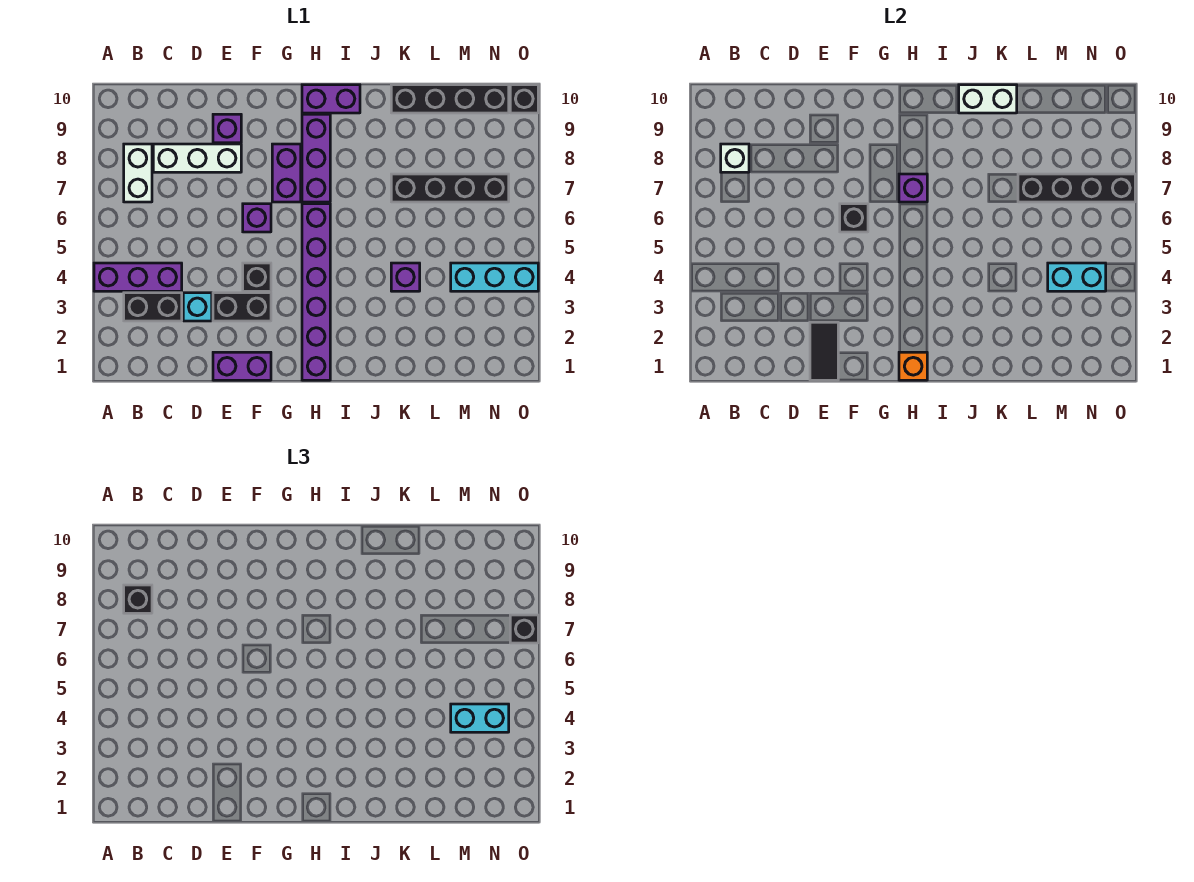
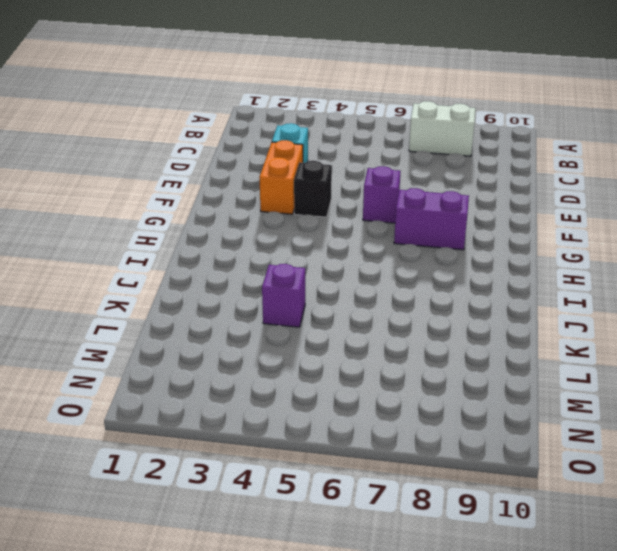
orange 1x2 brick [259,140,303,214] -> black 1x2 brick [213,293,271,321]
none -> purple 1x3 brick [94,263,182,291]
none -> black 1x2 brick [124,293,182,321]
none -> white 1x3 brick [153,144,241,172]
none -> purple 1x2 brick [213,352,271,380]

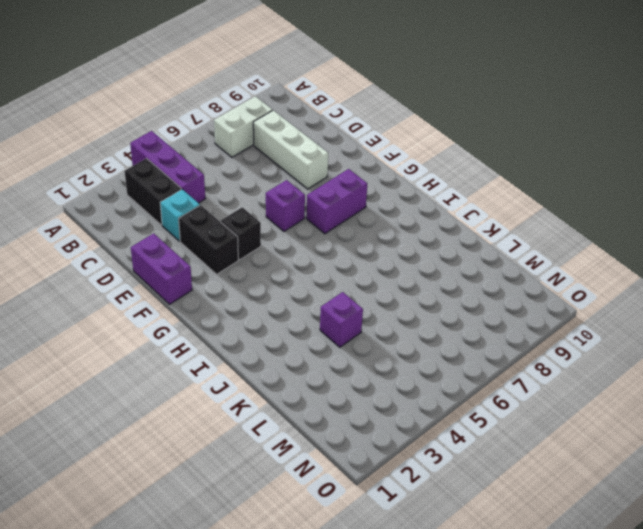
none -> purple 1x1 brick [213,114,241,143]
none -> purple 1x6 brick [302,204,330,380]
none -> purple 1x3 brick [302,114,330,202]
none -> purple 1x2 brick [302,85,360,113]

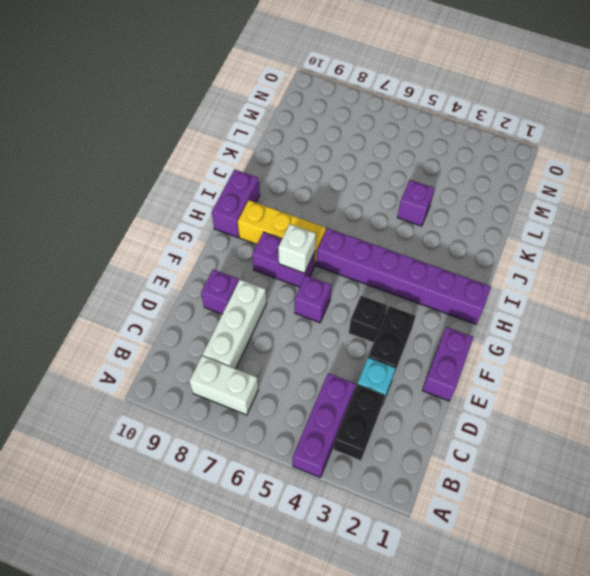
white 1x1 brick [278,224,316,273] -> white 1x1 brick moved to [721,144,749,172]
yellow 1x3 brick [238,200,326,265] -> purple 1x3 brick [302,114,330,202]
none -> black 1x4 brick [391,174,509,202]
none -> black 1x4 brick [391,85,509,113]
none -> cyan 1x3 brick [451,263,538,291]
none -> black 1x1 brick [510,85,538,113]

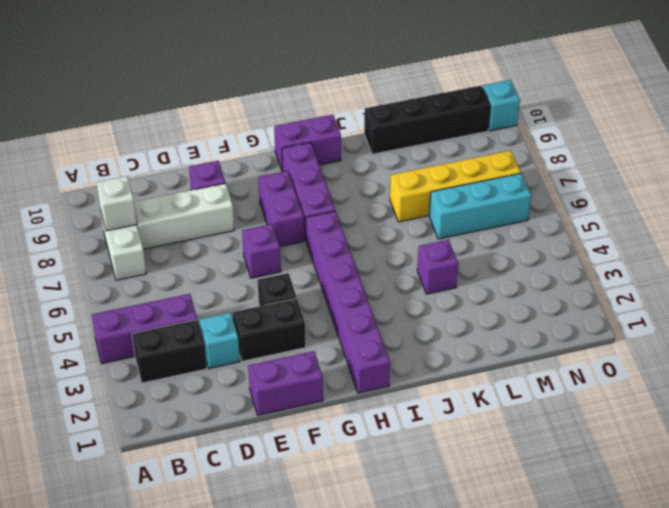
yellow 1x4 brick [390,151,521,222] -> black 1x4 brick [391,174,509,202]
cyan 1x3 brick [429,173,531,239] -> cyan 1x3 brick moved to [451,263,538,291]
cyan 1x1 brick [483,80,520,131] -> black 1x1 brick [510,85,538,113]
none -> black 1x2 tile [810,322,838,380]
none -> black 1x1 brick [840,204,868,232]
none -> orange 1x1 brick [899,352,927,380]
none -> purple 1x1 brick [899,174,927,202]

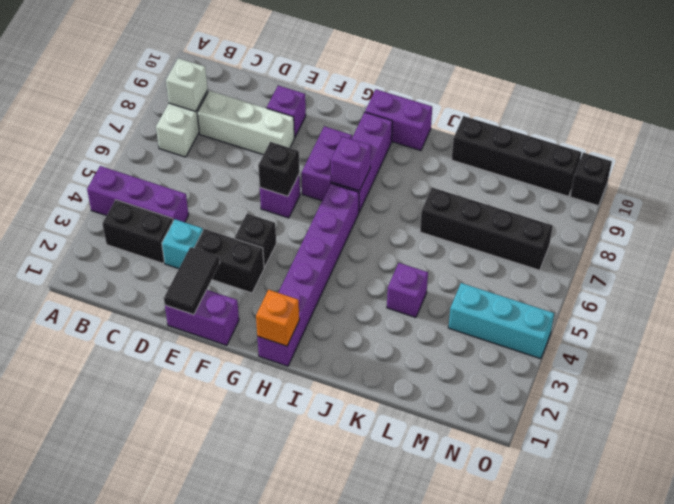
none -> white 1x2 brick [959,85,1017,113]
none -> black 1x4 brick [1018,174,1135,202]
none -> cyan 1x2 brick [1048,263,1106,291]
none -> black 1x1 brick [124,585,152,613]

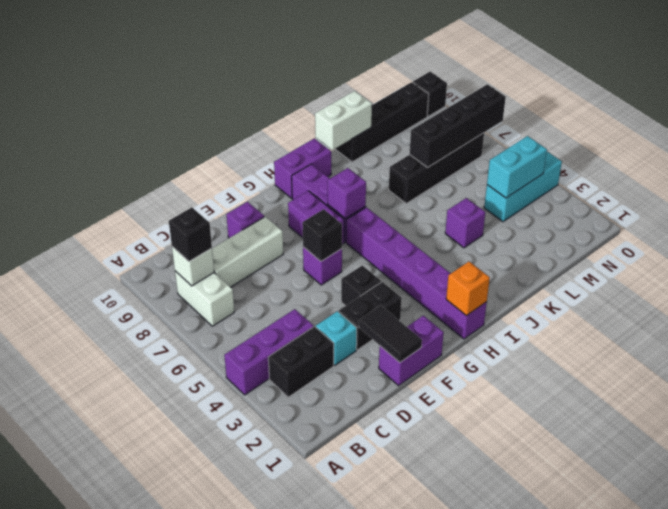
none -> cyan 1x2 brick [451,704,509,732]
none -> black 1x1 brick [510,615,538,643]

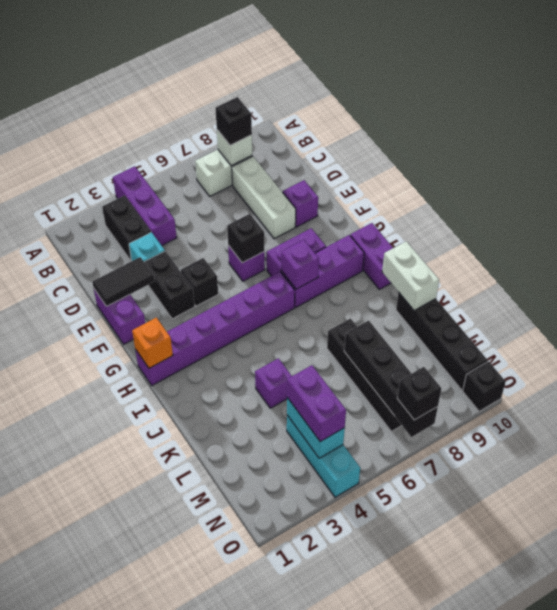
purple 1x2 brick [287,365,346,442] -> cyan 1x2 brick [451,704,509,732]

